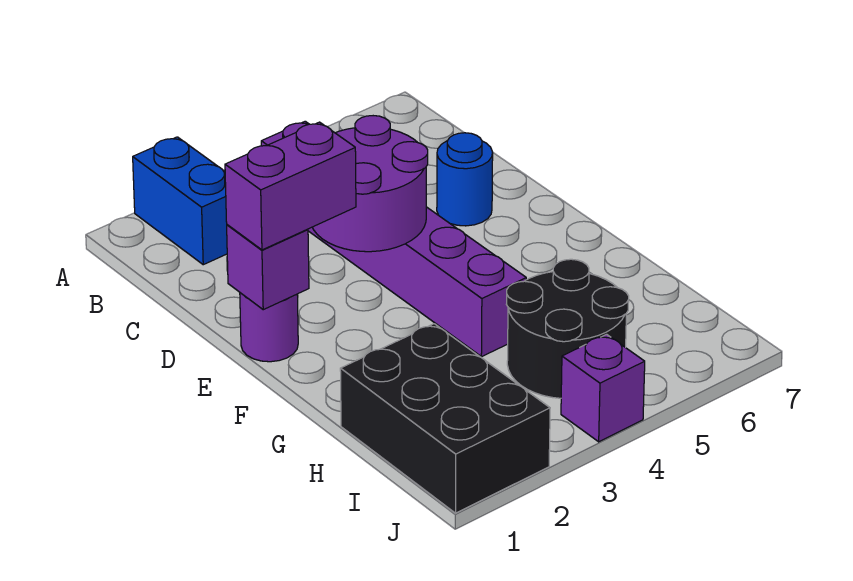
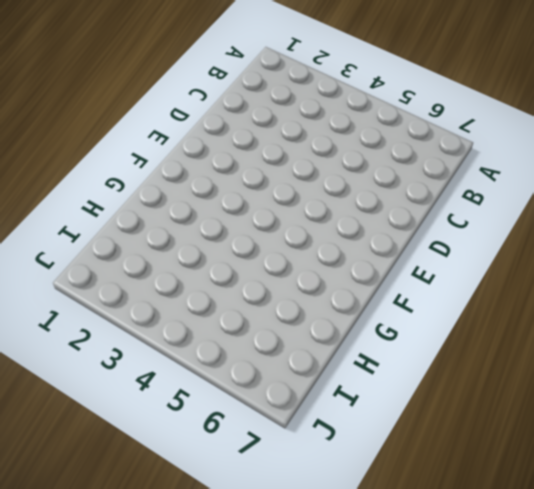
none -> blue 1x2 brick [133,137,227,265]
none -> purple 1x6 brick [261,121,526,357]

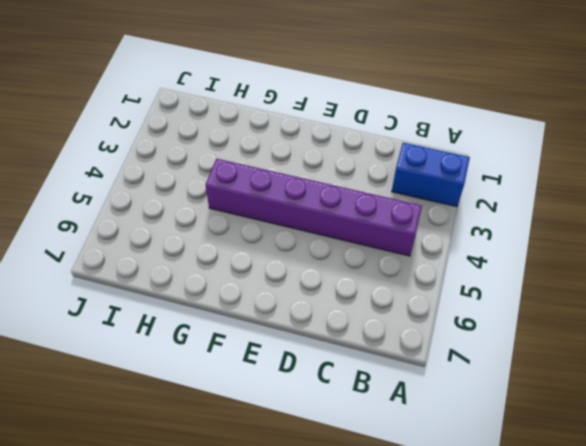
none -> blue 1x1 round brick [437,133,493,226]
none -> purple 1x1 round brick [240,293,298,362]

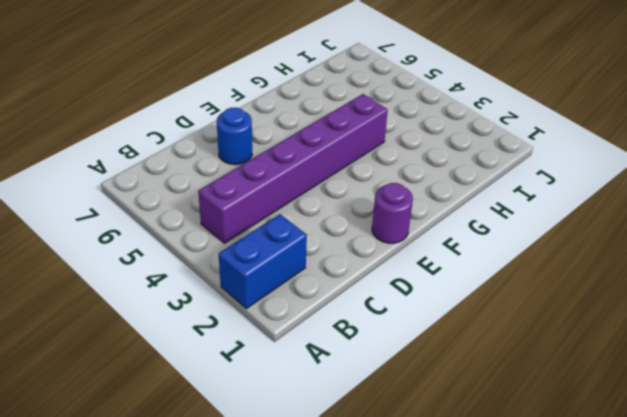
none -> black 2x3 brick [340,324,550,513]
none -> black 2x2 round brick [506,259,629,398]

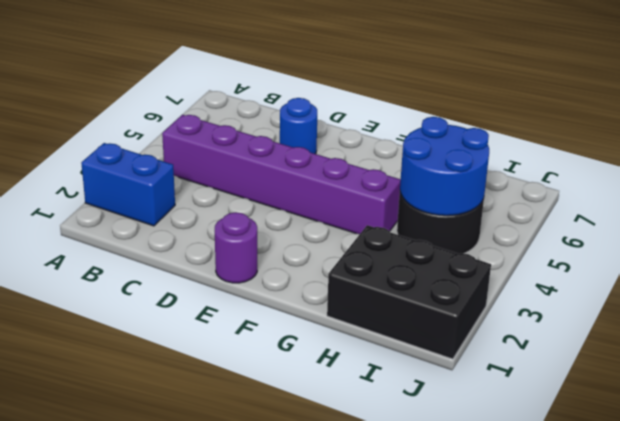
blue 2x2 round brick [400,117,489,216] -> none
none -> purple 1x1 brick [561,334,645,442]
none -> purple 2x2 round brick [312,116,428,252]

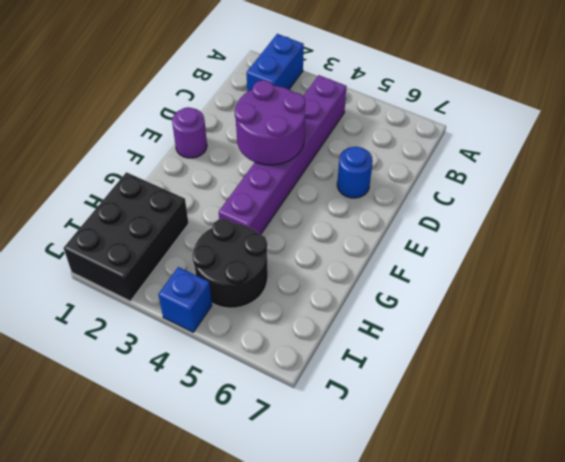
blue 1x1 brick [158,267,212,332] -> purple 1x1 brick [561,334,645,442]
none -> purple 1x1 brick [227,225,309,310]
none -> purple 1x2 brick [225,122,356,250]

